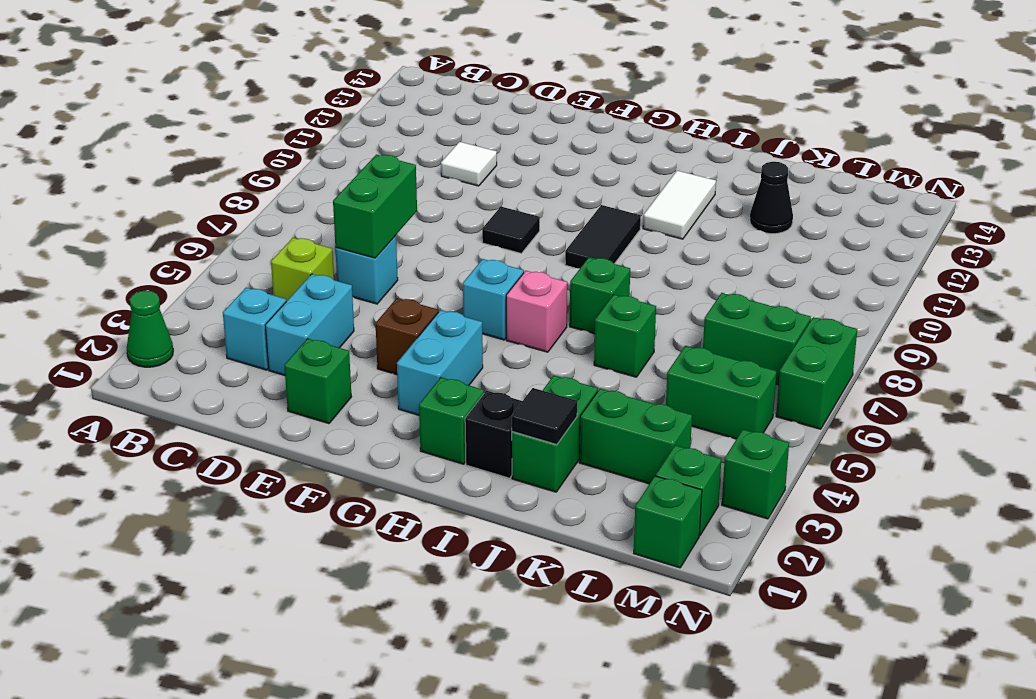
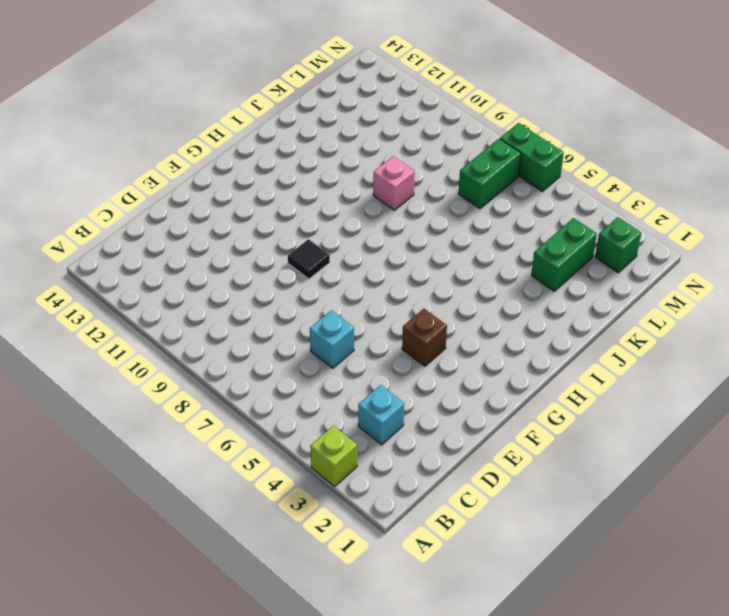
lime 1x1 brick [310,426,357,486] -> lime 1x1 brick moved to [271,238,334,301]
pink 1x1 brick [373,156,415,210] -> pink 1x1 brick moved to [506,271,567,352]
none -> green 1x1 cone [127,291,173,367]
none -> cyan 1x2 brick [265,274,354,375]
none -> white 1x1 tile [441,142,497,186]

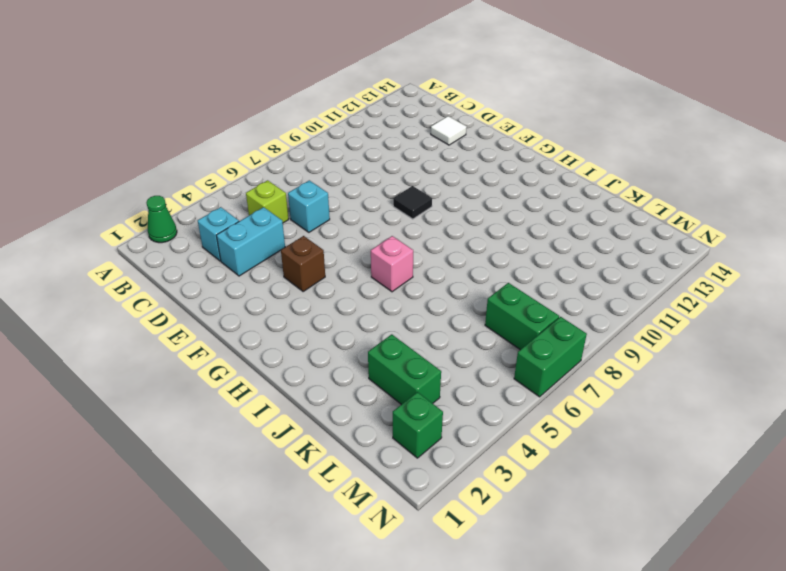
white 1x1 tile [431,116,467,145] -> white 1x1 tile moved to [441,142,497,186]
none -> green 1x1 brick [284,339,352,424]
none -> cyan 1x2 brick [397,310,483,415]
none -> cyan 1x1 brick [463,259,524,340]

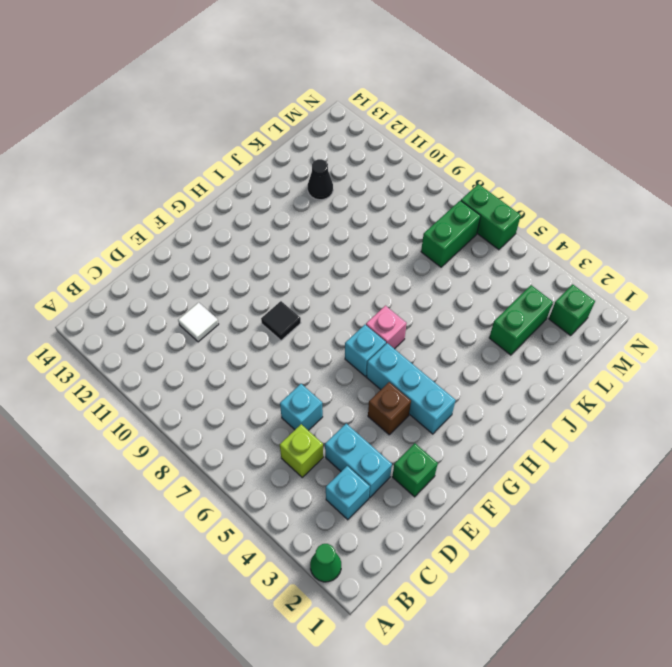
cyan 1x3 brick [366,343,456,434] -> cyan 1x2 brick [397,310,483,415]
none -> green 1x1 brick [419,377,484,464]
none -> black 1x2 tile [565,205,641,268]
none -> black 1x1 brick [465,391,522,478]

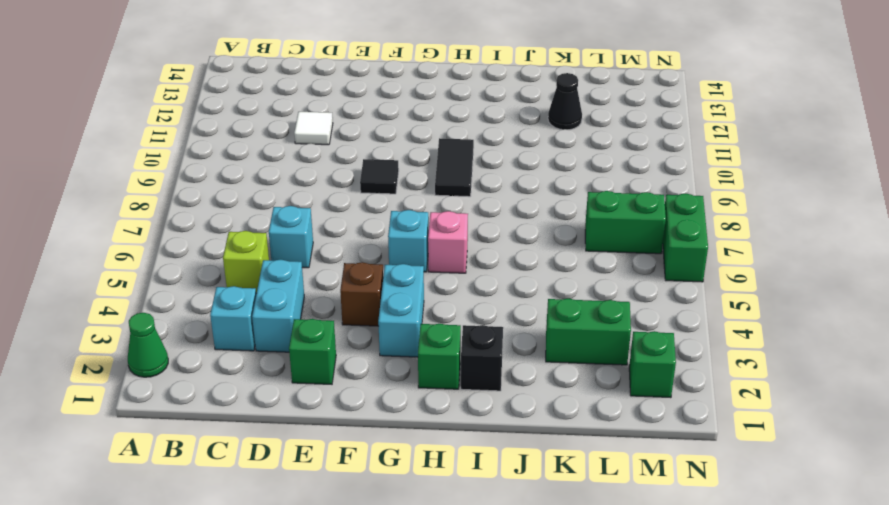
none -> green 1x1 brick [570,257,630,334]
none -> white 1x2 tile [643,171,716,239]
none -> green 1x2 brick [512,376,598,492]

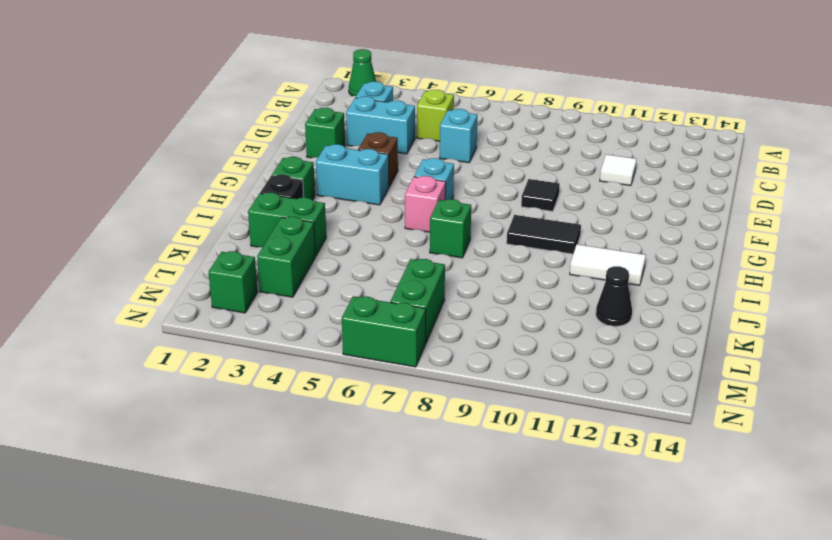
none -> green 1x1 brick [594,295,656,377]
none -> green 1x2 brick [666,346,777,439]
none -> green 1x1 brick [634,476,702,568]

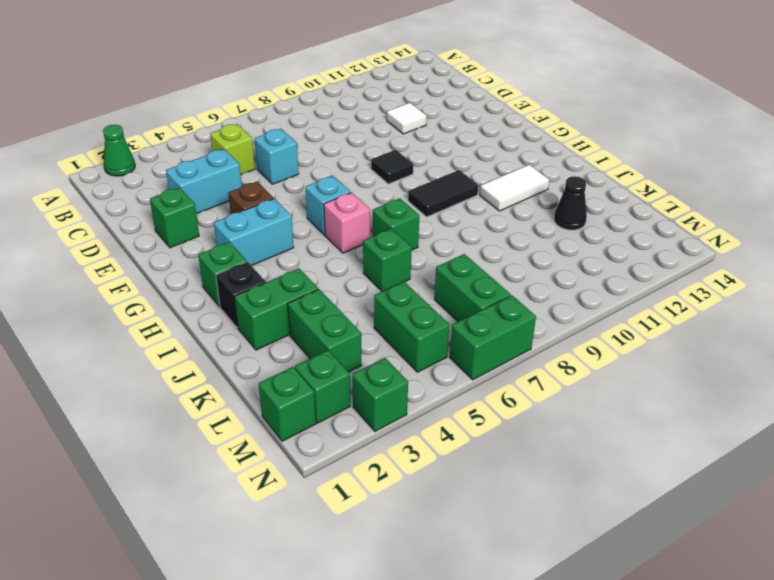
none -> cyan 1x1 brick [223,288,286,370]
none -> green 1x2 brick [333,155,417,258]
none -> black 1x1 tile [512,388,577,445]

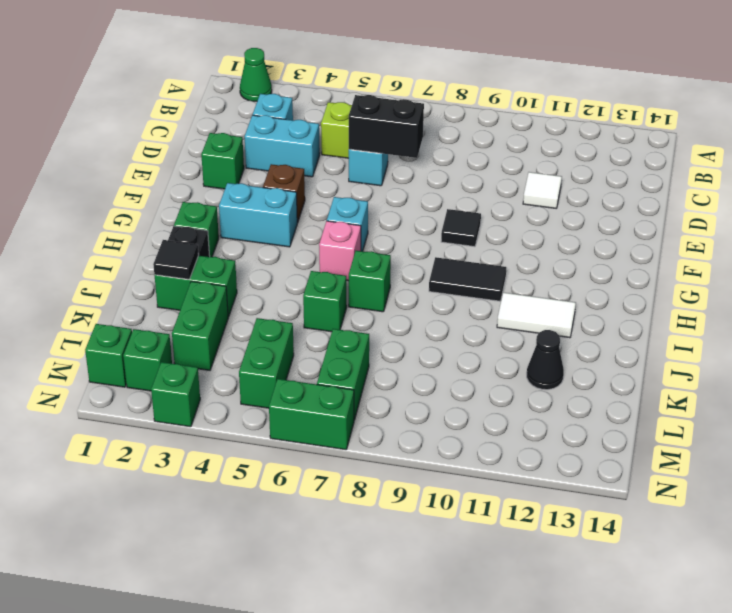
black 1x2 brick [349,95,424,158] -> green 1x2 brick [333,155,417,258]

